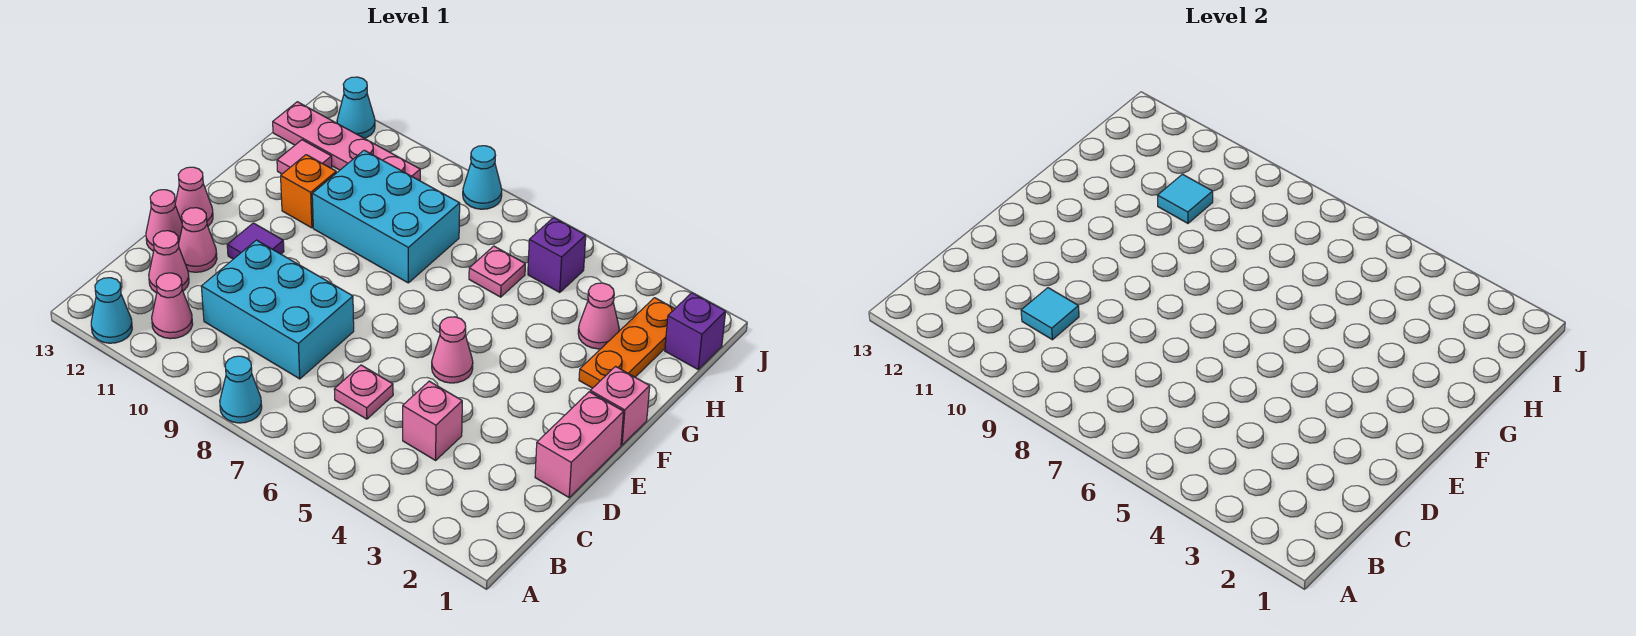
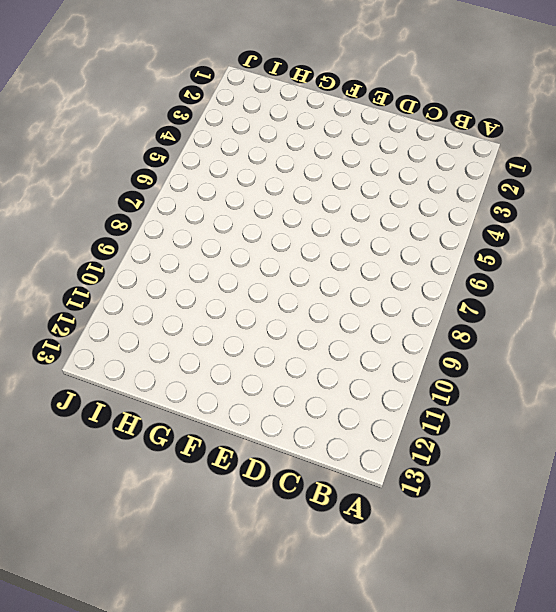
none -> cyan 1x1 cone [220,356,262,423]
none -> cyan 1x1 cone [91,278,132,343]
none -> pink 1x1 cone [152,273,193,339]

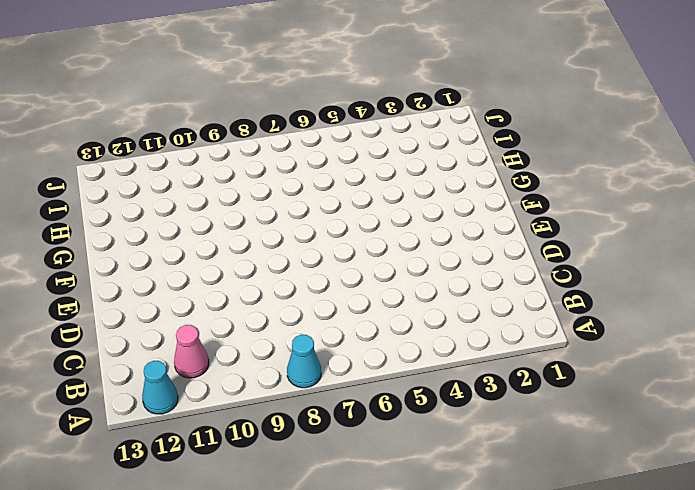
none -> pink 1x1 brick [403,381,462,460]
none -> pink 1x1 plate [334,365,393,419]
none -> cyan 2x3 brick [201,240,354,379]

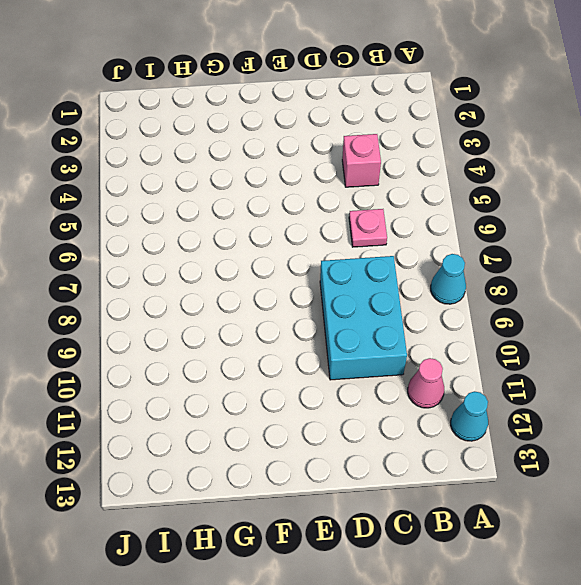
none -> pink 1x1 cone [149,231,189,293]
none -> pink 1x2 brick [535,392,624,497]
none -> pink 1x1 cone [179,208,217,272]

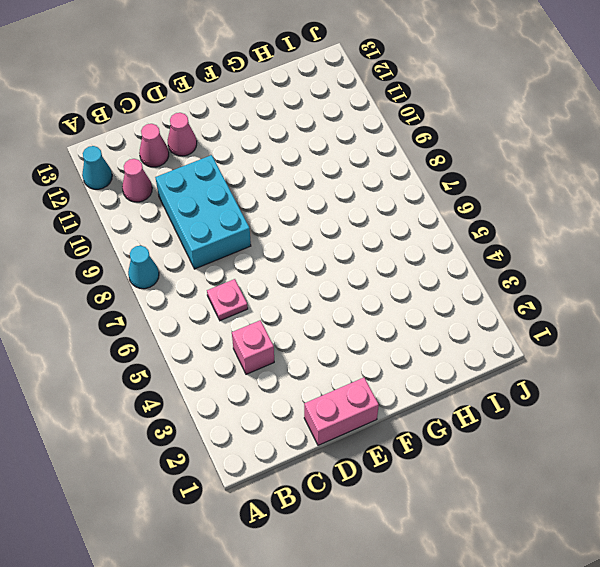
none -> pink 1x1 cone [146,190,182,251]
none -> pink 1x1 cone [432,317,473,383]
none -> purple 1x1 tile [227,223,284,259]

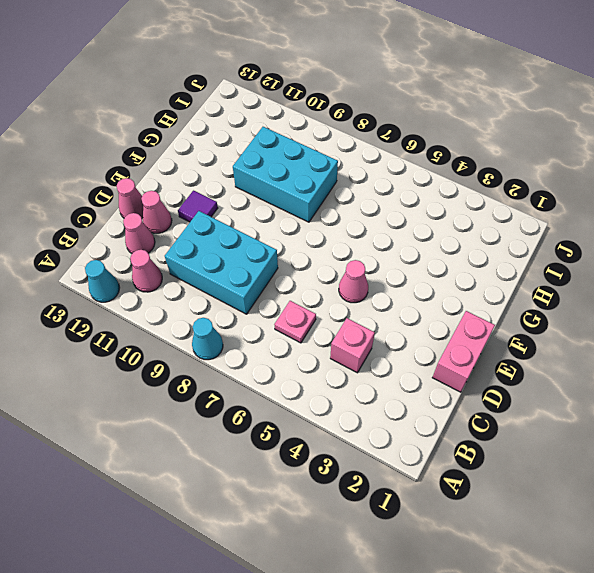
none -> pink 1x1 cone [175,167,213,226]
none -> pink 1x1 brick [590,366,650,445]
none -> orange 1x3 plate [579,298,675,388]

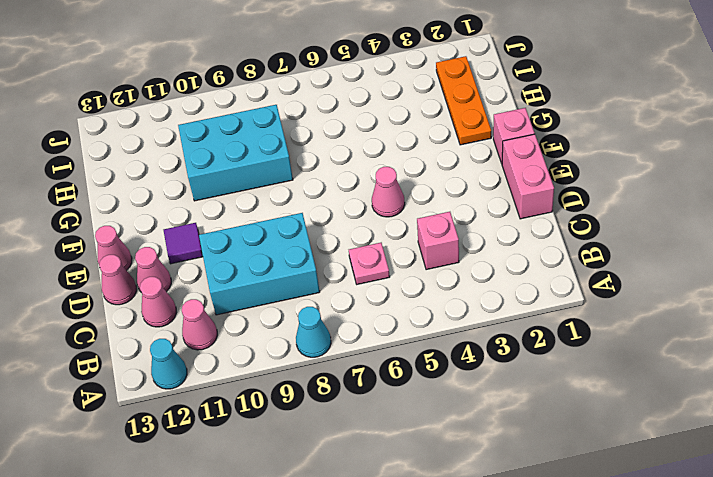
none -> orange 1x1 brick [281,155,336,228]
none -> pink 1x1 cone [578,283,619,349]
none -> pink 1x1 plate [469,246,525,297]

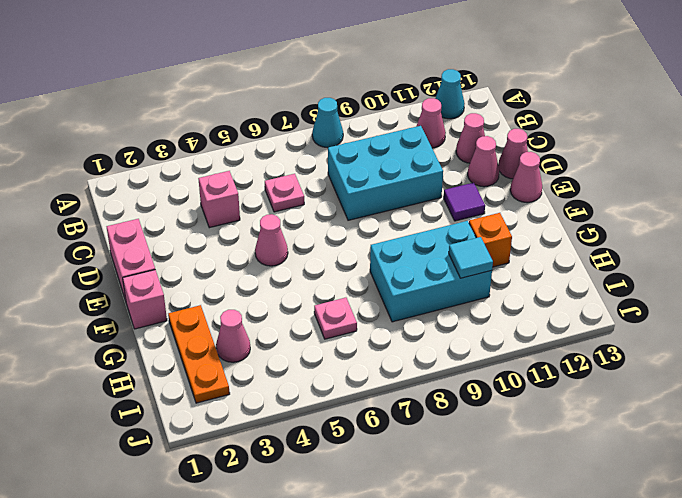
none -> pink 1x1 tile [277,140,332,174]
none -> purple 1x1 brick [665,293,726,369]
none -> purple 1x1 brick [528,218,586,293]

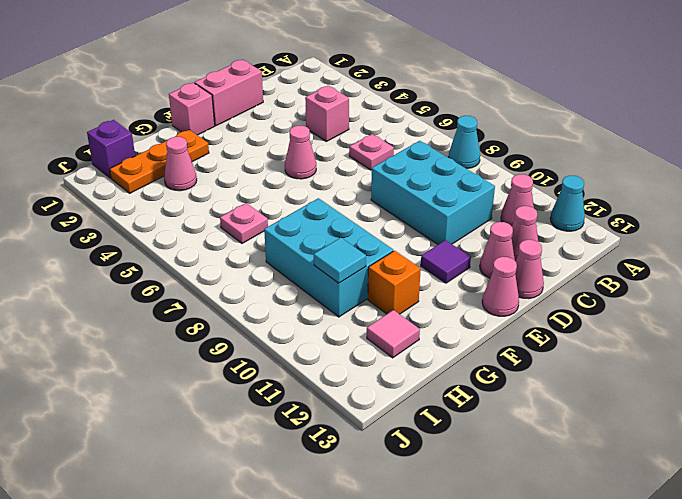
none -> purple 1x1 brick [528,218,586,293]
none -> pink 1x4 plate [273,102,420,181]
none -> cyan 1x1 cone [463,146,502,209]

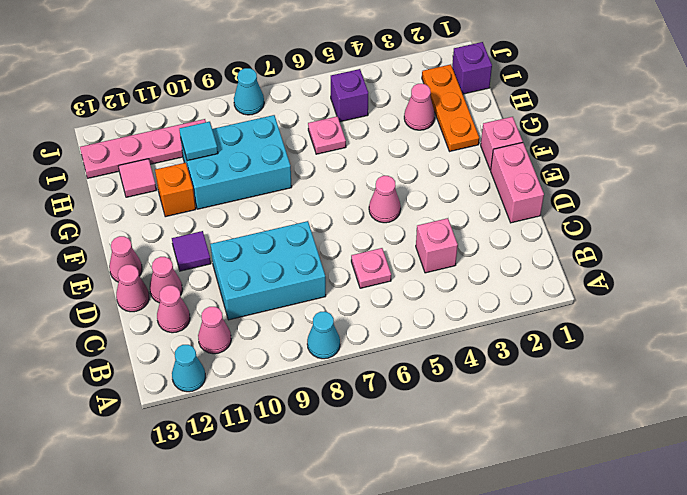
none -> cyan 1x1 cone [337,77,375,138]
none -> cyan 1x1 tile [1021,288,1079,340]

